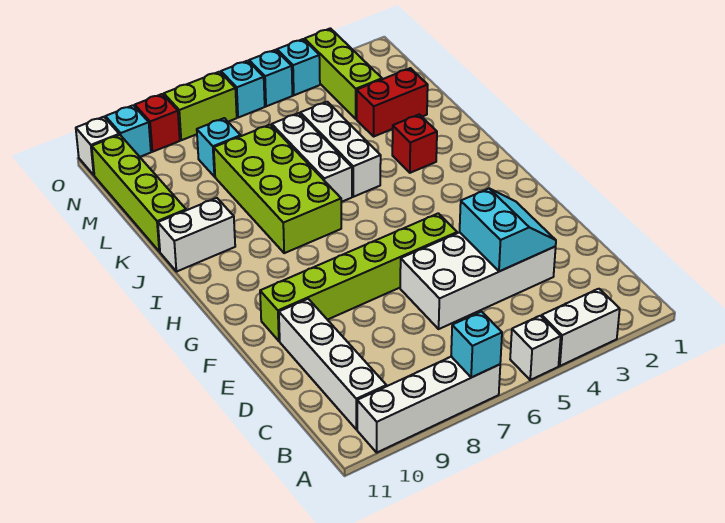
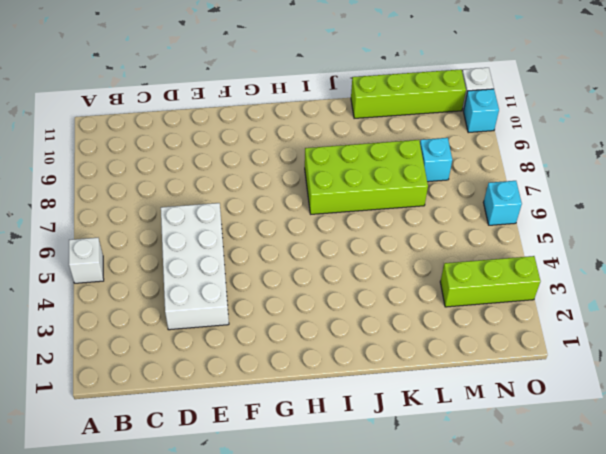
none -> white 1x2 brick [542,289,620,366]
none -> white 1x4 brick [357,357,500,452]
none -> white 1x4 brick [279,299,386,430]

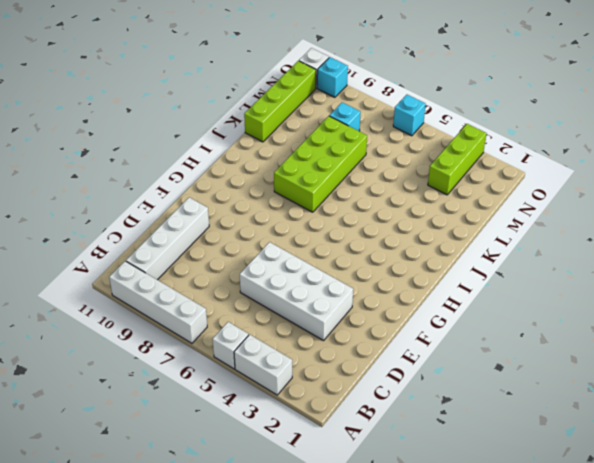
none -> lime 1x6 brick [260,213,457,341]
none -> red 1x1 brick [392,114,437,173]
none -> white 1x3 brick [300,102,381,197]

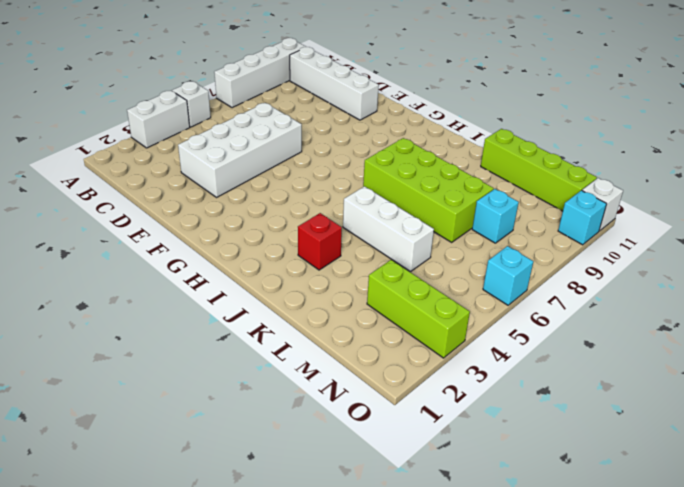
none -> lime 1x6 brick [260,213,457,341]
none -> white 1x3 brick [272,113,352,202]
none -> white 1x2 brick [158,198,235,272]

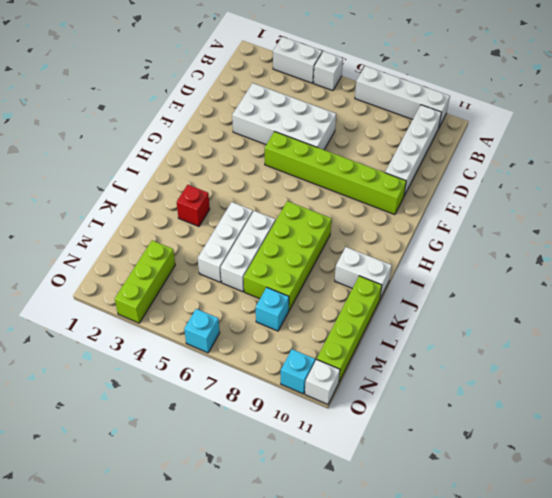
none -> red 1x2 brick [357,68,428,136]
none -> cyan 1x1 brick [277,39,320,95]
none -> cyan 1x1 brick [249,50,292,106]

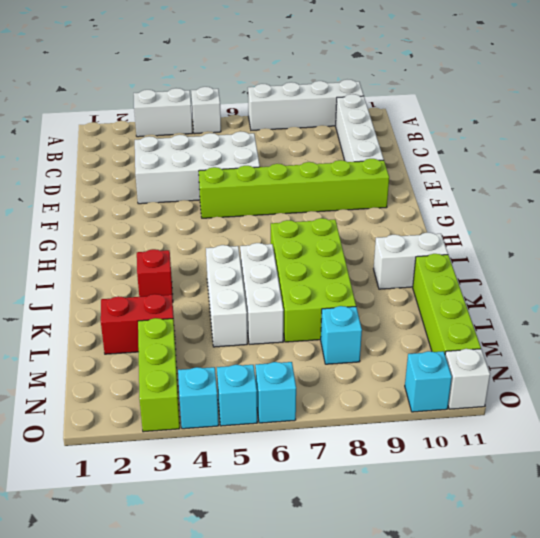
none -> lime 1x2 brick [164,72,237,140]
none -> red 1x1 brick [135,94,180,152]
none -> cyan 1x1 brick [451,312,502,377]

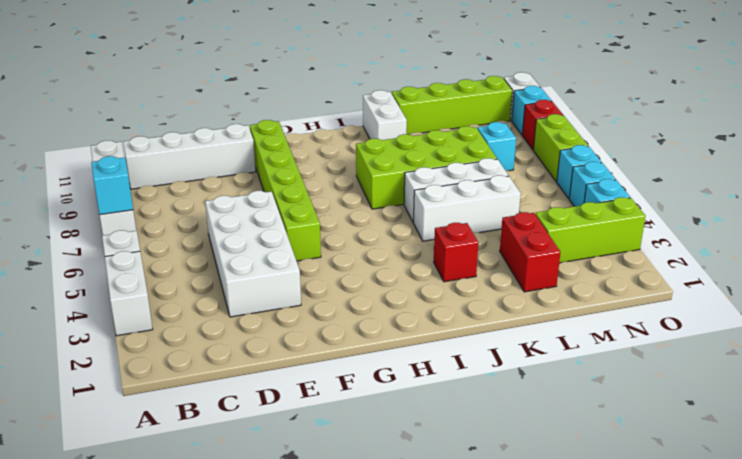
none -> cyan 2x2 slope [460,189,556,271]

